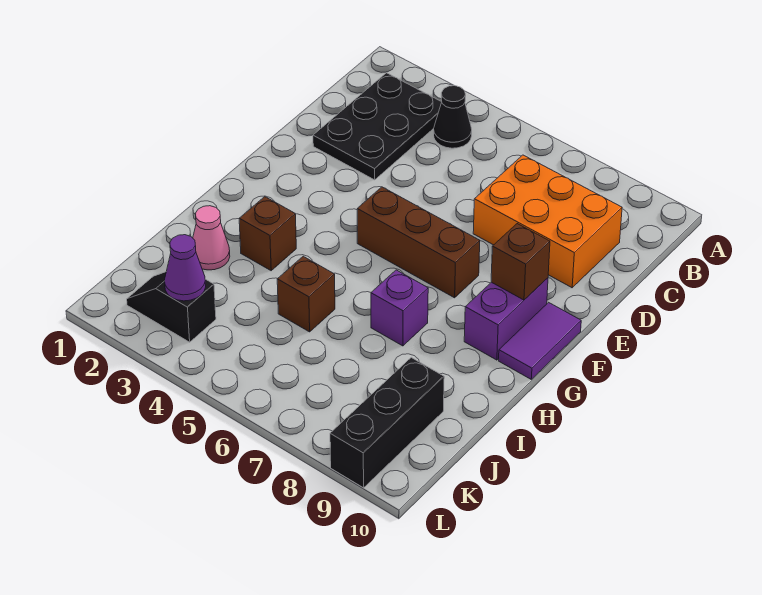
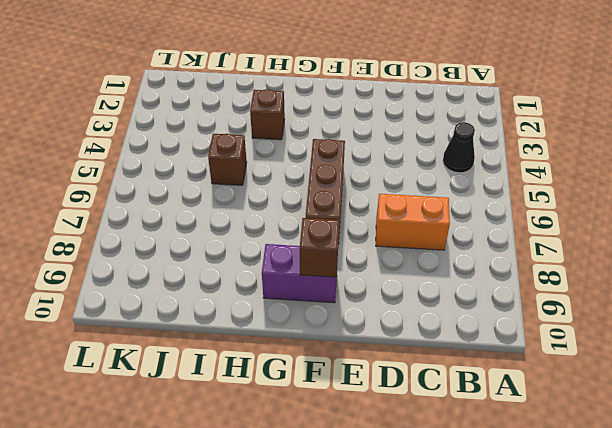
orange 1x2 brick [376,194,450,250] -> orange 2x3 brick [473,155,622,288]
none -> black 2x3 plate [313,73,442,180]
none -> purple 1x2 tile [499,302,581,379]
none -> purple 1x1 brick [371,270,428,346]

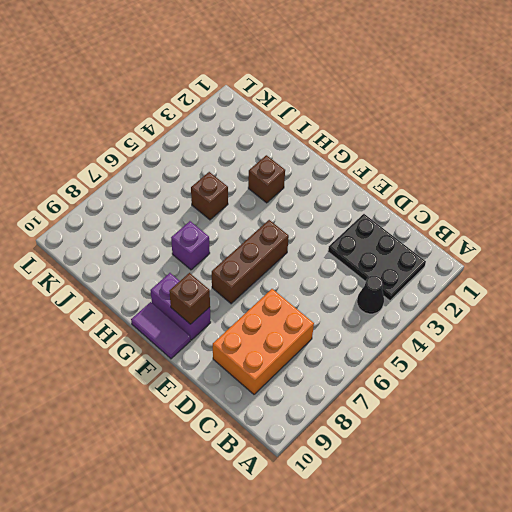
none -> pink 1x1 cone [193,206,230,270]
none -> black 1x3 brick [330,358,444,488]
none -> black 1x2 slope [127,272,216,342]

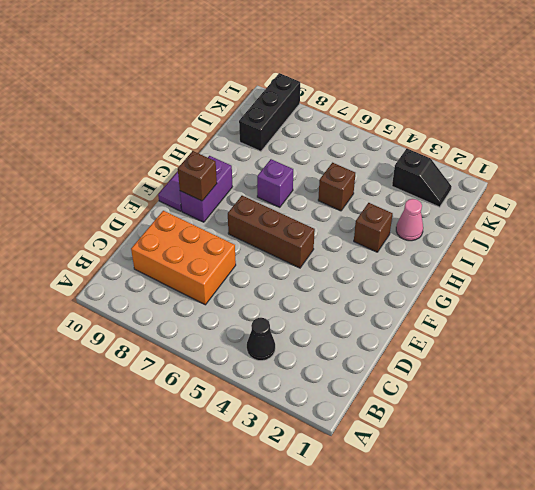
none -> black 2x3 plate [313,73,442,180]
none -> purple 1x1 cone [165,235,206,301]

